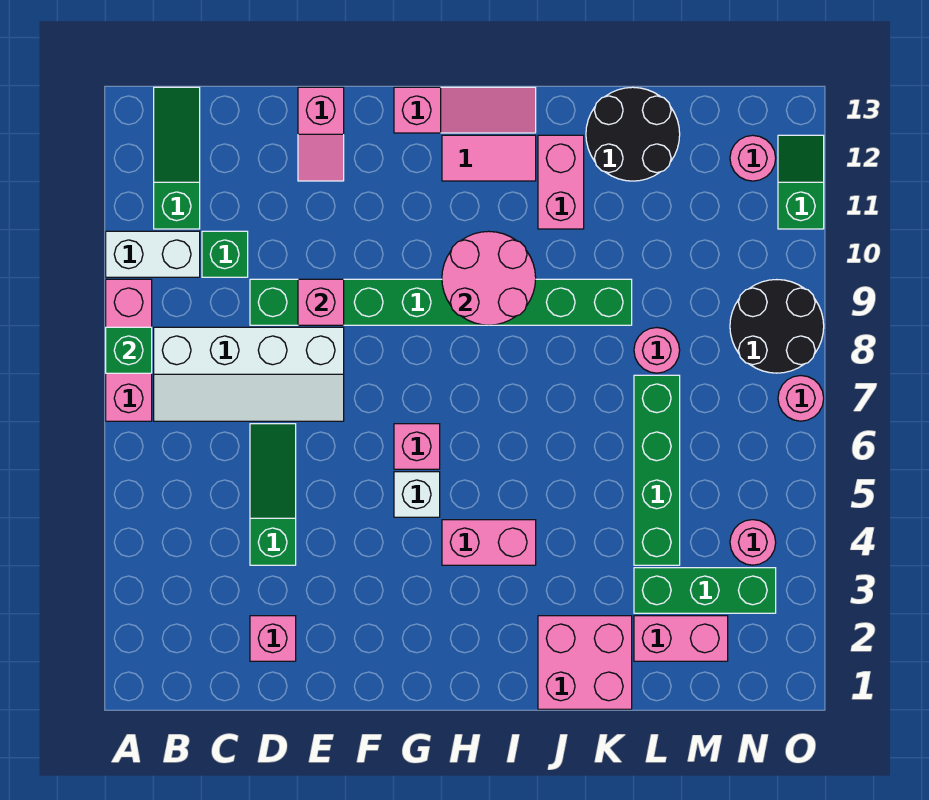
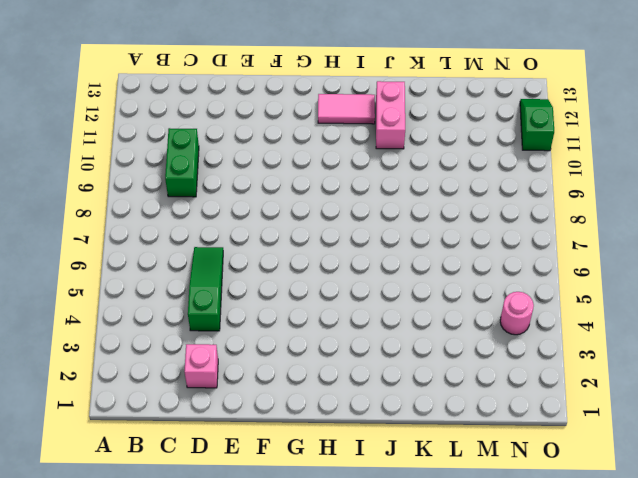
green 1x2 brick [165,128,199,197] -> green 1x1 brick [202,231,248,277]
none -> pink 1x3 brick [106,279,152,421]
none -> white 1x2 brick [106,231,200,277]
none -> white 2x4 slope [154,327,344,421]

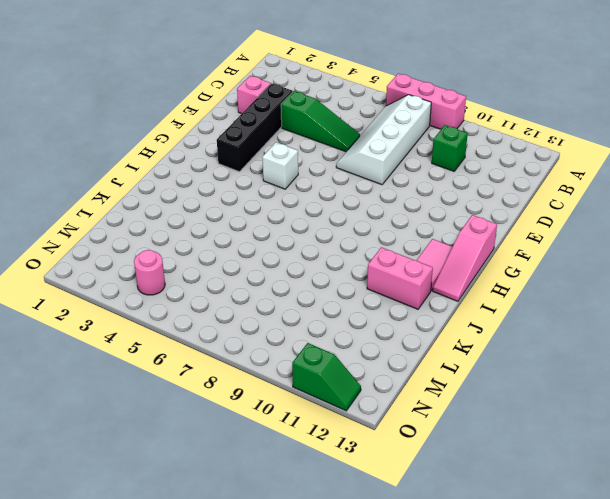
black 1x4 brick [217,83,293,172] -> none
none -> white 1x2 brick [106,231,200,277]
none -> green 1x3 slope [154,87,200,229]
none -> green 1x8 brick [250,279,632,325]

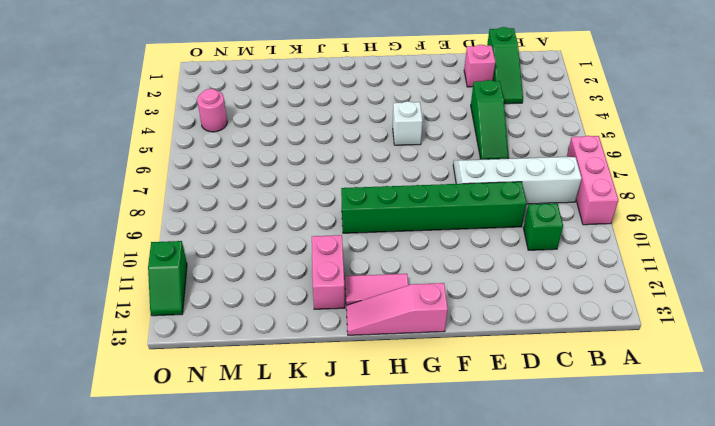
green 1x3 slope [487,27,523,104] -> green 1x3 slope moved to [154,87,200,229]
green 1x6 brick [341,182,527,233] -> green 1x8 brick [250,279,632,325]
none -> white 1x2 brick [106,231,200,277]
none -> pink 1x2 slope [298,87,344,181]
none -> pink 1x1 brick [394,424,440,469]

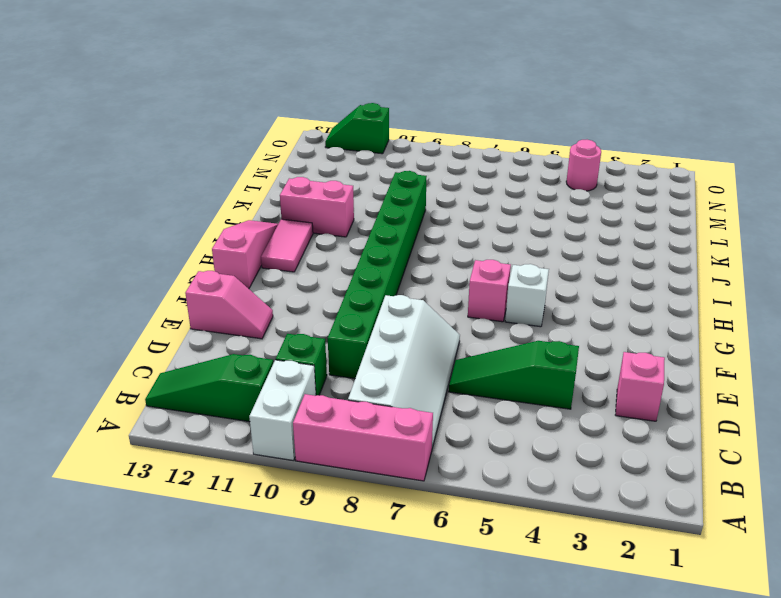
none -> pink 1x2 brick [442,520,536,565]
none -> pink 2x2 brick [538,616,632,709]
none -> black 2x2 round brick [586,87,680,181]

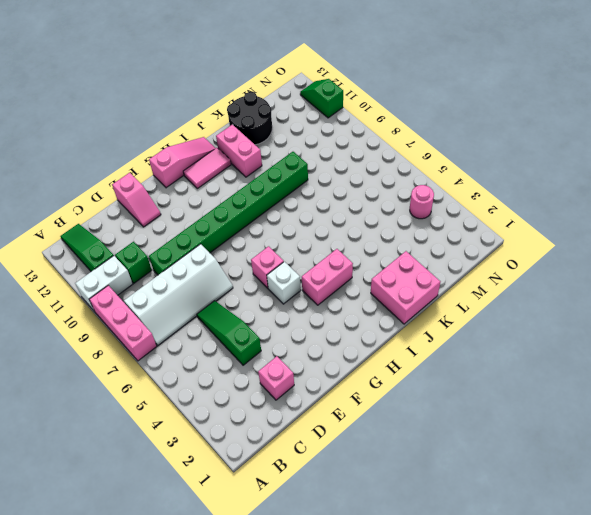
none -> pink 1x2 brick [634,616,728,661]
none -> green 1x3 brick [634,568,776,613]
none -> green 1x4 brick [634,375,680,565]

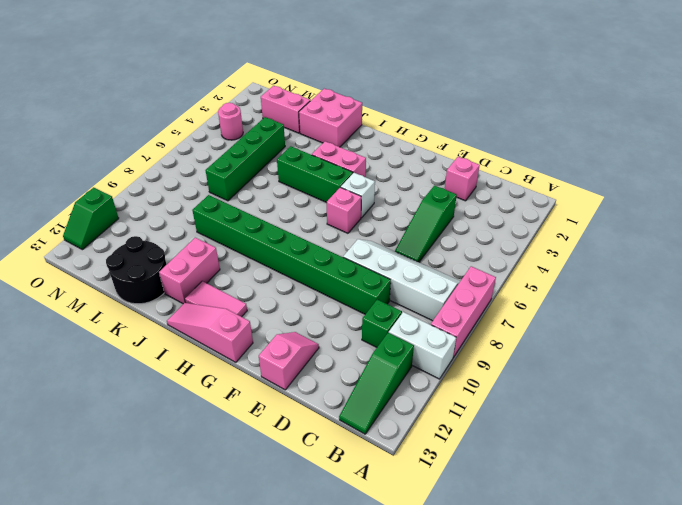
green 1x3 brick [277,146,353,203] -> green 1x3 brick moved to [634,568,776,613]
none -> pink 1x1 round brick [634,328,680,373]
none -> black 2x2 round brick [730,280,824,373]
none -> pink 1x1 round brick [730,135,776,181]

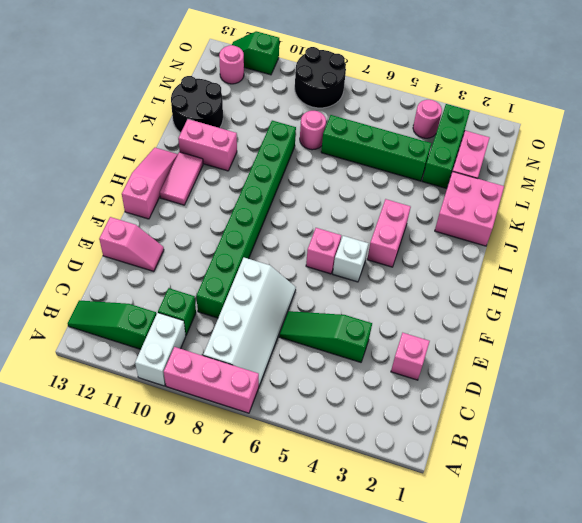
none -> pink 1x1 round brick [778,376,824,421]
none -> green 1x1 brick [106,327,152,373]
none -> pink 1x1 brick [298,279,344,325]

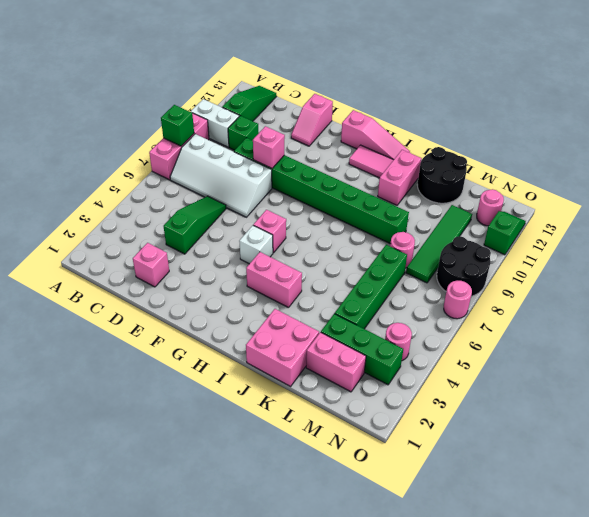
green 1x4 tile [406,205,472,283] -> none
none -> pink 2x2 round brick [442,231,536,325]

